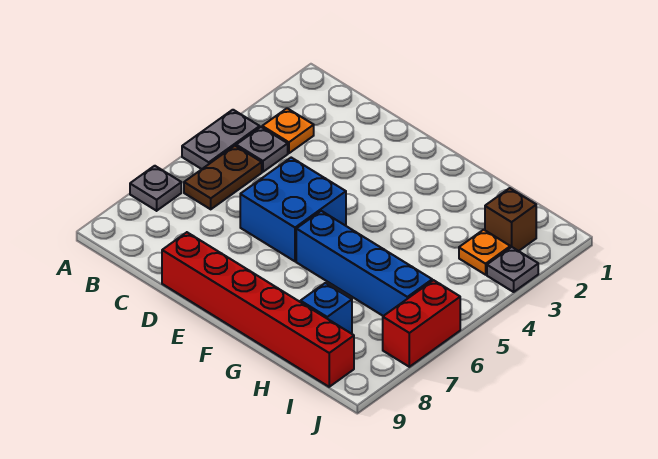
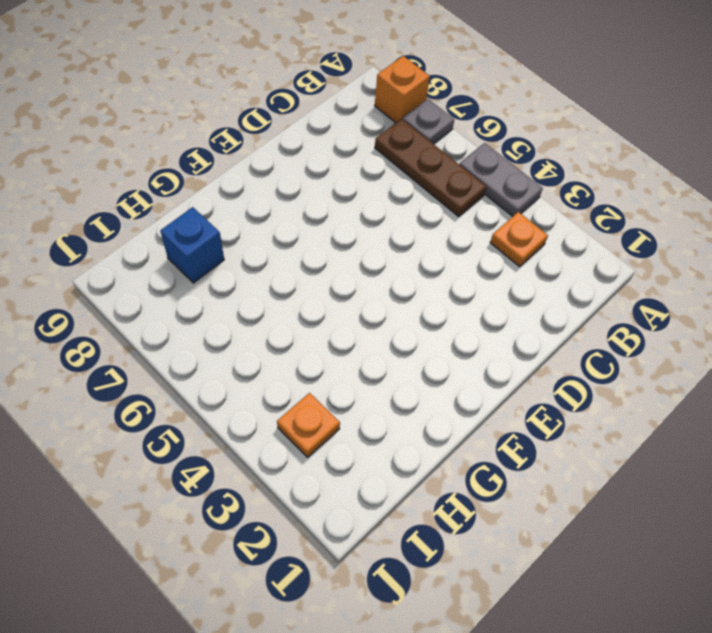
orange 1x1 brick [375,56,430,123] -> none
brown 1x3 plate [375,119,486,216] -> brown 1x2 plate [184,146,262,209]
none -> grey 1x1 plate [236,127,288,172]
none -> blue 2x2 brick [240,158,346,261]
none -> red 1x6 brick [162,232,354,387]

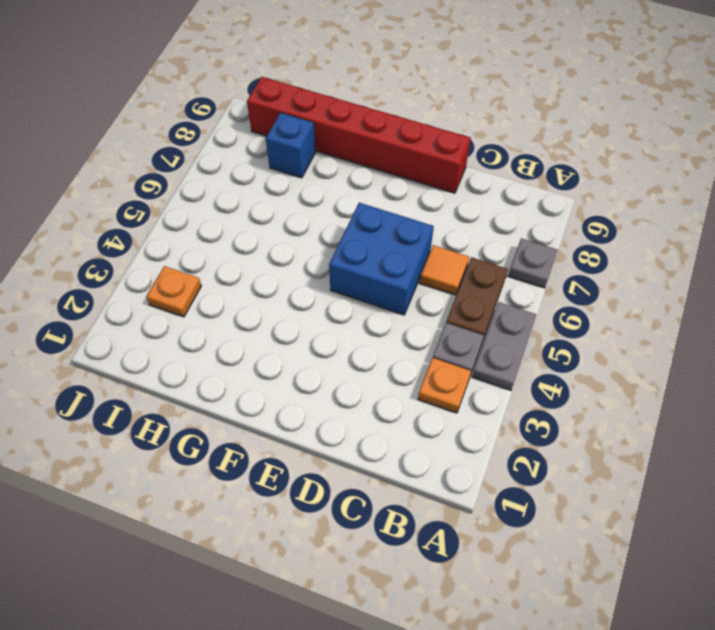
orange 1x1 tile [420,245,469,295] -> none
none -> blue 1x4 brick [296,211,432,316]
none -> brown 1x1 brick [485,188,536,251]
none -> grey 1x1 plate [487,247,538,292]

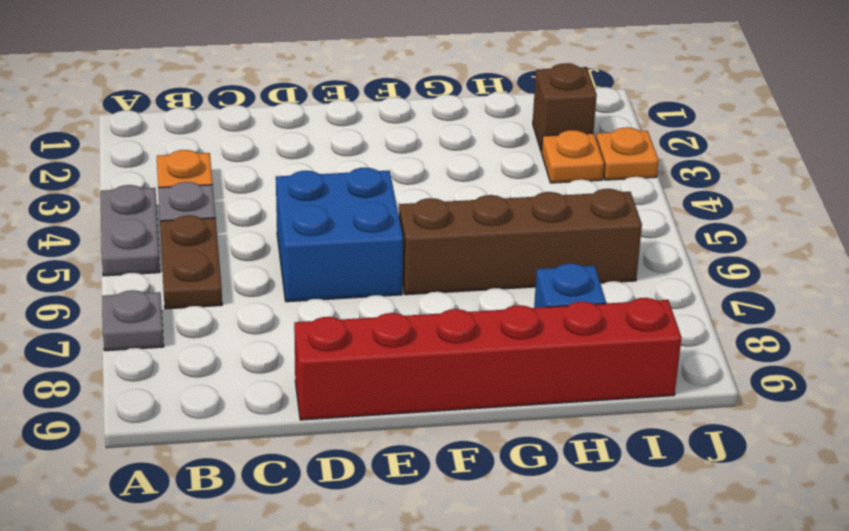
brown 1x4 brick [399,189,642,295] -> blue 1x4 brick [296,211,432,316]
orange 1x1 plate [596,127,659,180] -> grey 1x1 plate [487,247,538,292]
none -> red 1x2 brick [383,280,460,367]

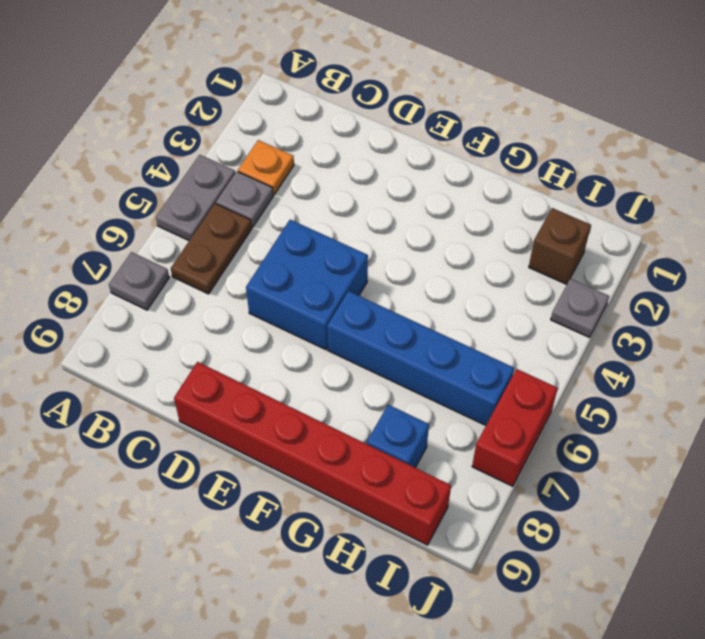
none -> orange 1x1 plate [459,230,510,275]

